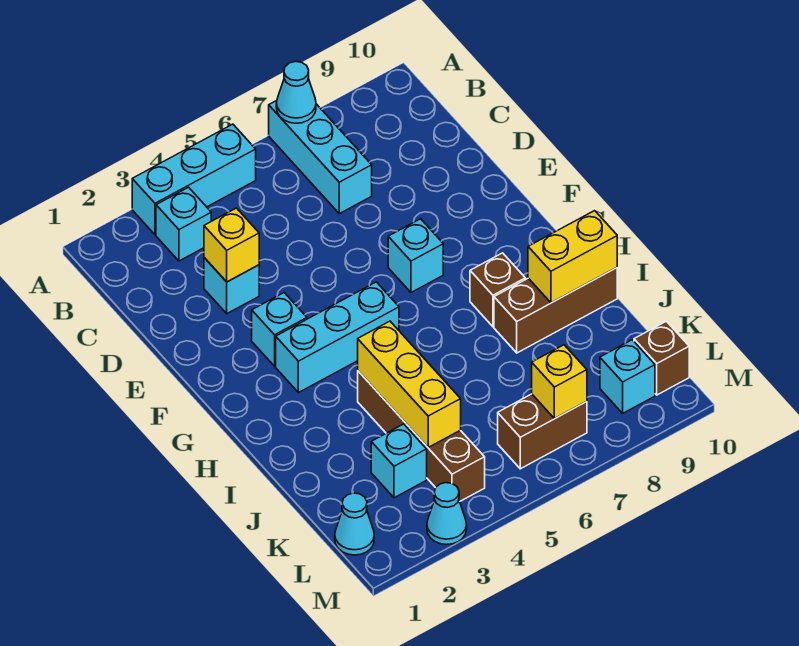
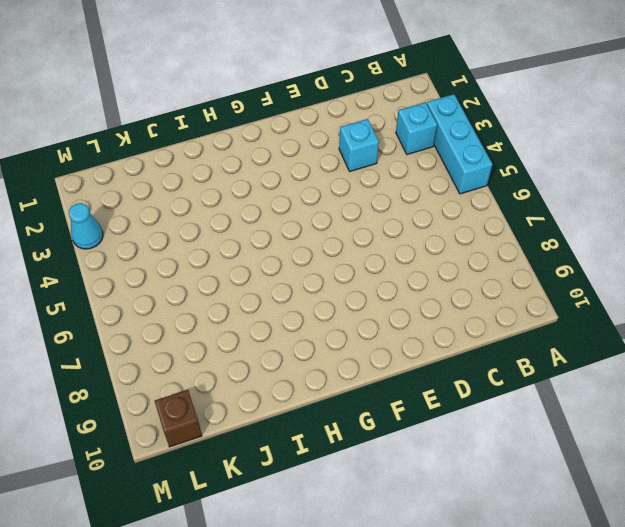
none -> cyan 1x3 brick [269,101,372,214]
none -> cyan 1x1 brick [252,293,307,366]
none -> cyan 1x1 brick [388,219,443,292]

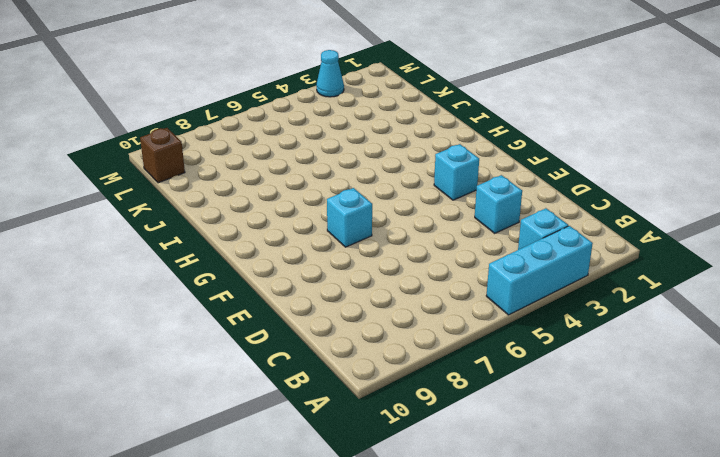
none -> cyan 1x3 brick [269,101,372,214]
none -> cyan 1x3 brick [276,282,399,393]
none -> brown 1x1 brick [470,253,525,327]

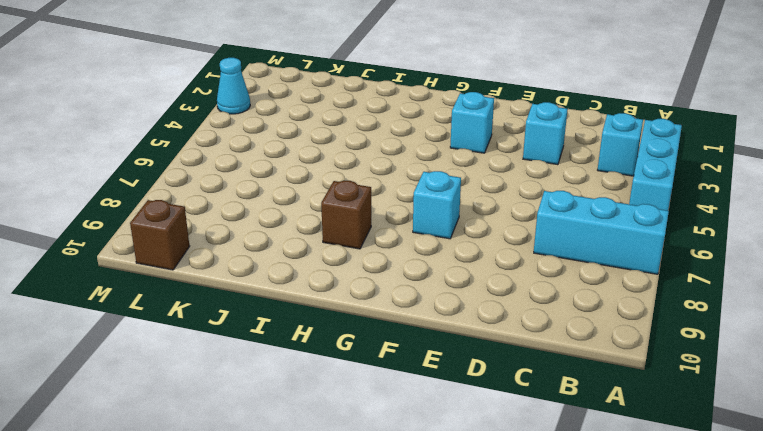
none -> cyan 1x3 brick [276,282,399,393]
none -> brown 1x4 brick [358,371,485,501]
none -> brown 1x3 brick [494,268,617,353]

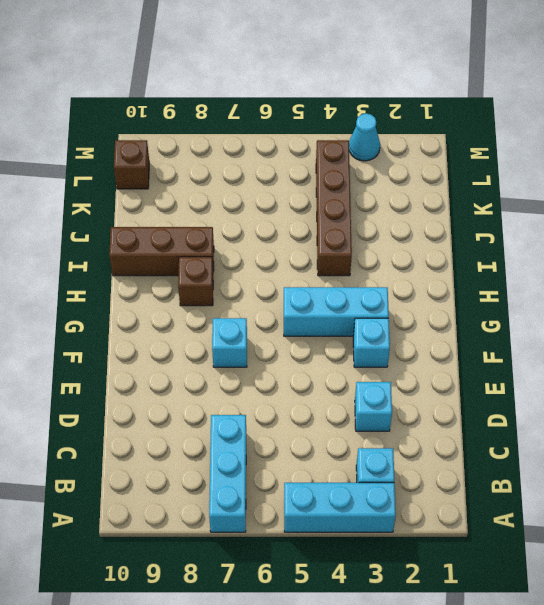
none -> cyan 1x1 brick [371,424,427,498]
none -> cyan 1x1 cone [335,493,374,555]
none -> brown 1x2 brick [498,394,587,469]

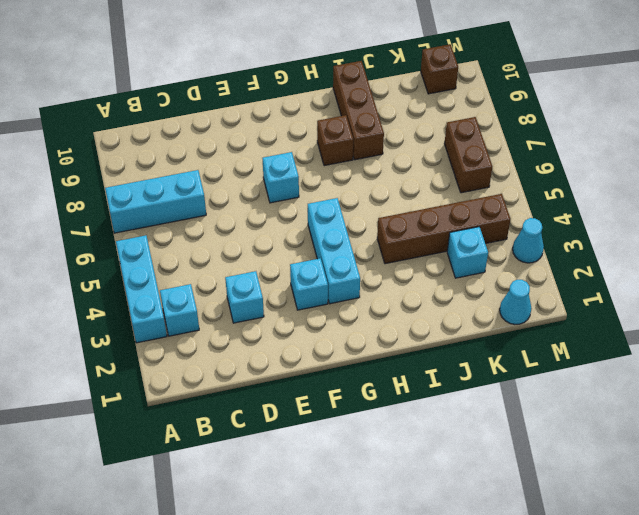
none -> cyan 1x1 brick [600,340,655,413]
none -> cyan 1x1 cone [276,61,316,123]
none -> yellow 1x1 brick [204,208,259,282]

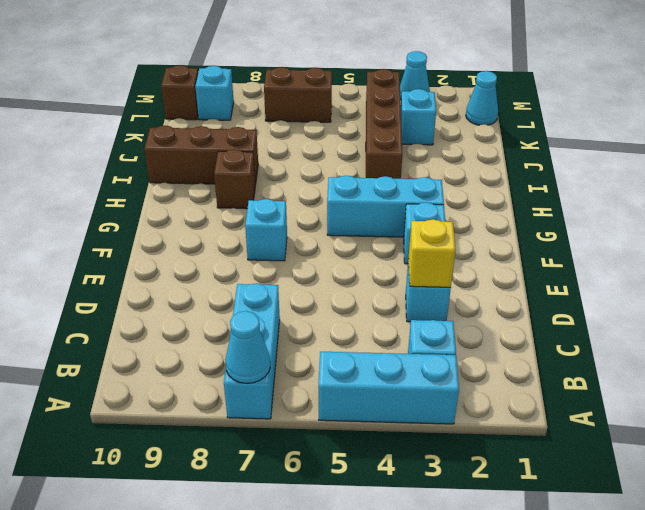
none -> yellow 1x3 brick [358,321,461,447]
none -> yellow 1x2 brick [528,211,617,303]
none -> yellow 1x1 brick [532,345,587,418]

